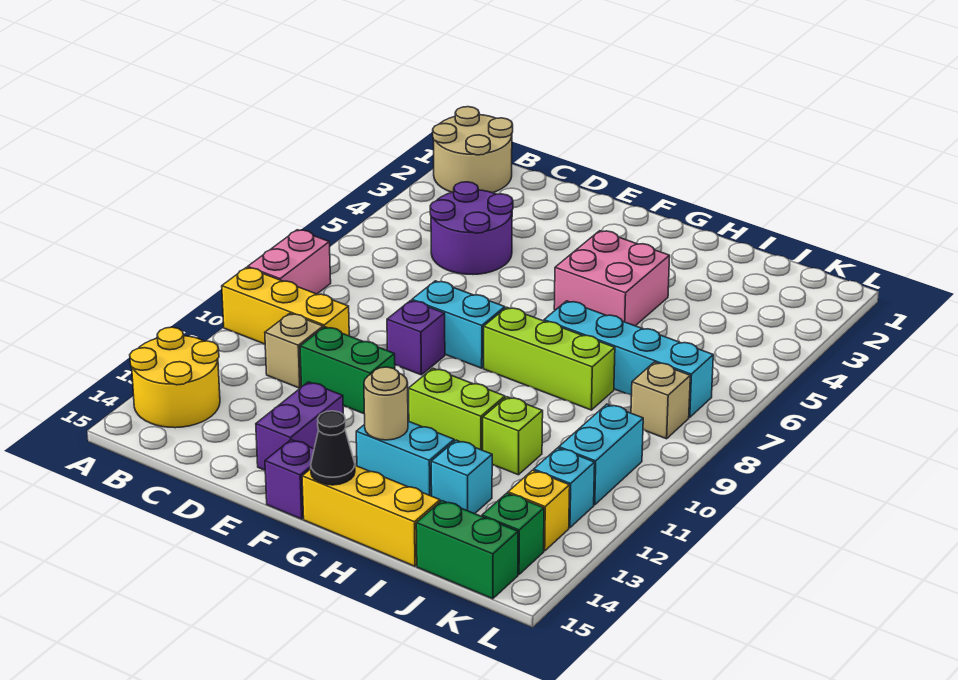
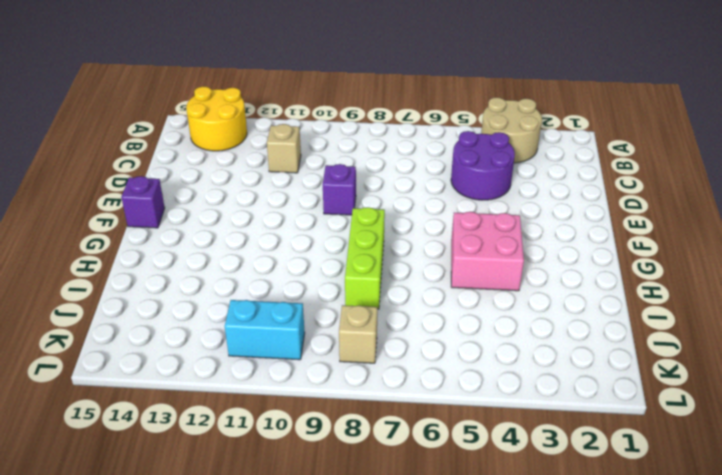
tan 2x2 round brick [481,97,542,163] -> tan 2x2 round brick moved to [433,107,513,193]
none -> pink 1x2 brick [248,230,331,294]
none -> yellow 1x3 brick [222,267,349,344]
none -> green 1x2 brick [300,327,395,414]

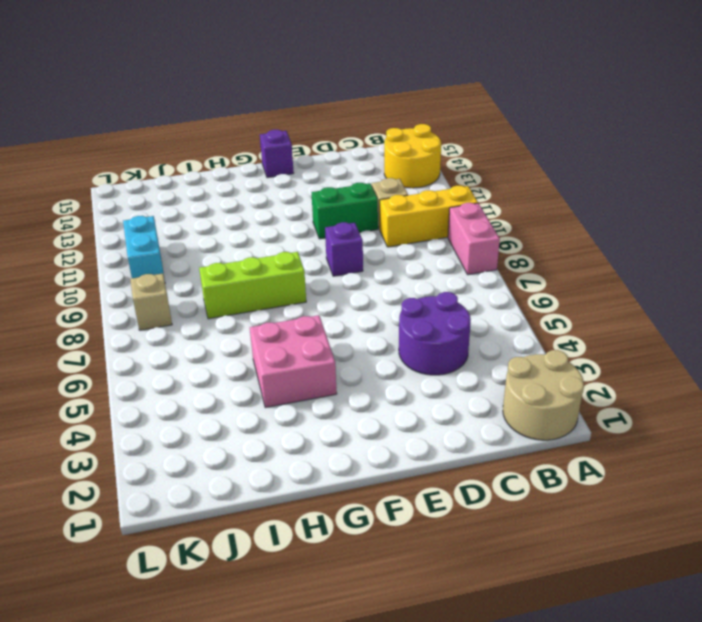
none -> cyan 1x2 brick [412,281,505,368]
none -> purple 1x2 brick [256,382,343,470]
none -> lime 1x2 brick [408,368,505,450]

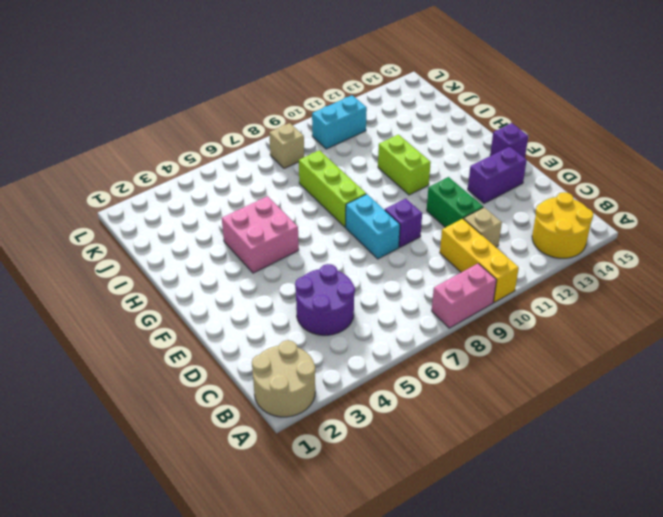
none -> cyan 1x2 brick [356,421,454,496]
none -> yellow 1x3 brick [302,466,440,566]
none -> cyan 1x4 brick [544,301,713,417]

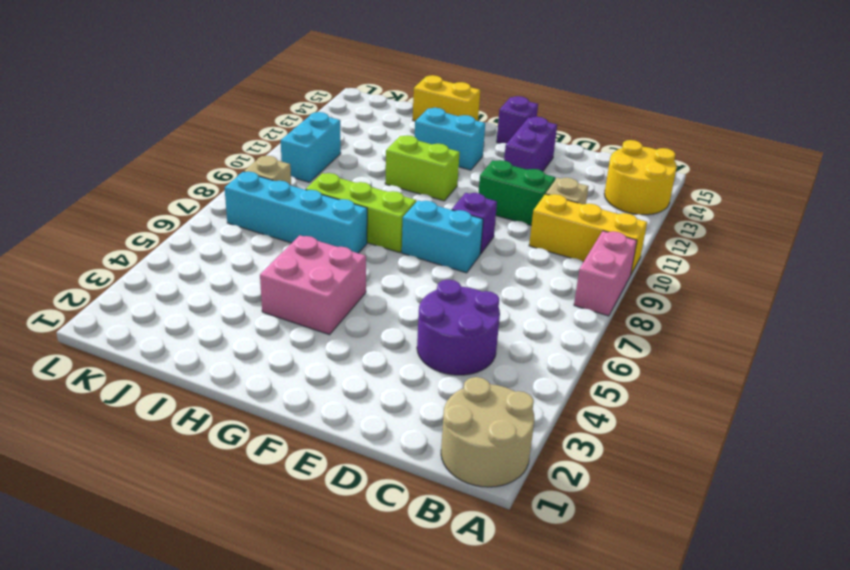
yellow 1x2 brick [413,75,480,121] -> yellow 1x3 brick [302,466,440,566]
none -> lime 1x1 brick [483,397,543,475]
none -> cyan 1x1 brick [431,440,492,514]
none -> green 1x2 brick [416,501,518,599]

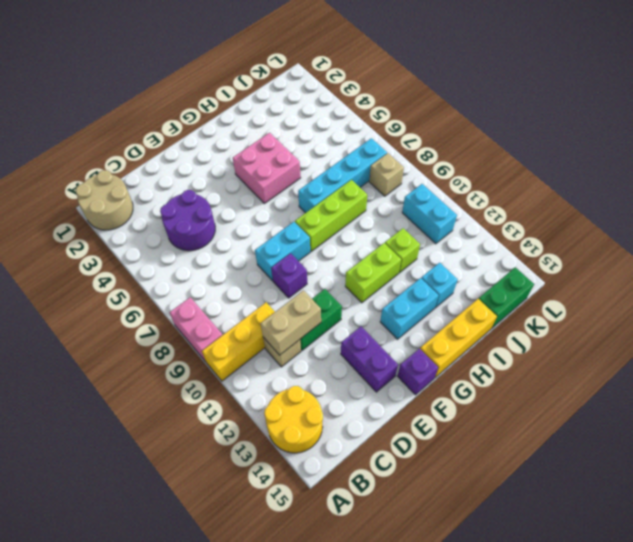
tan 1x2 brick [260,290,321,355] -> none
none -> cyan 1x1 brick [534,448,595,528]
none -> yellow 1x1 brick [508,470,570,551]
none -> green 1x1 brick [482,493,544,575]

